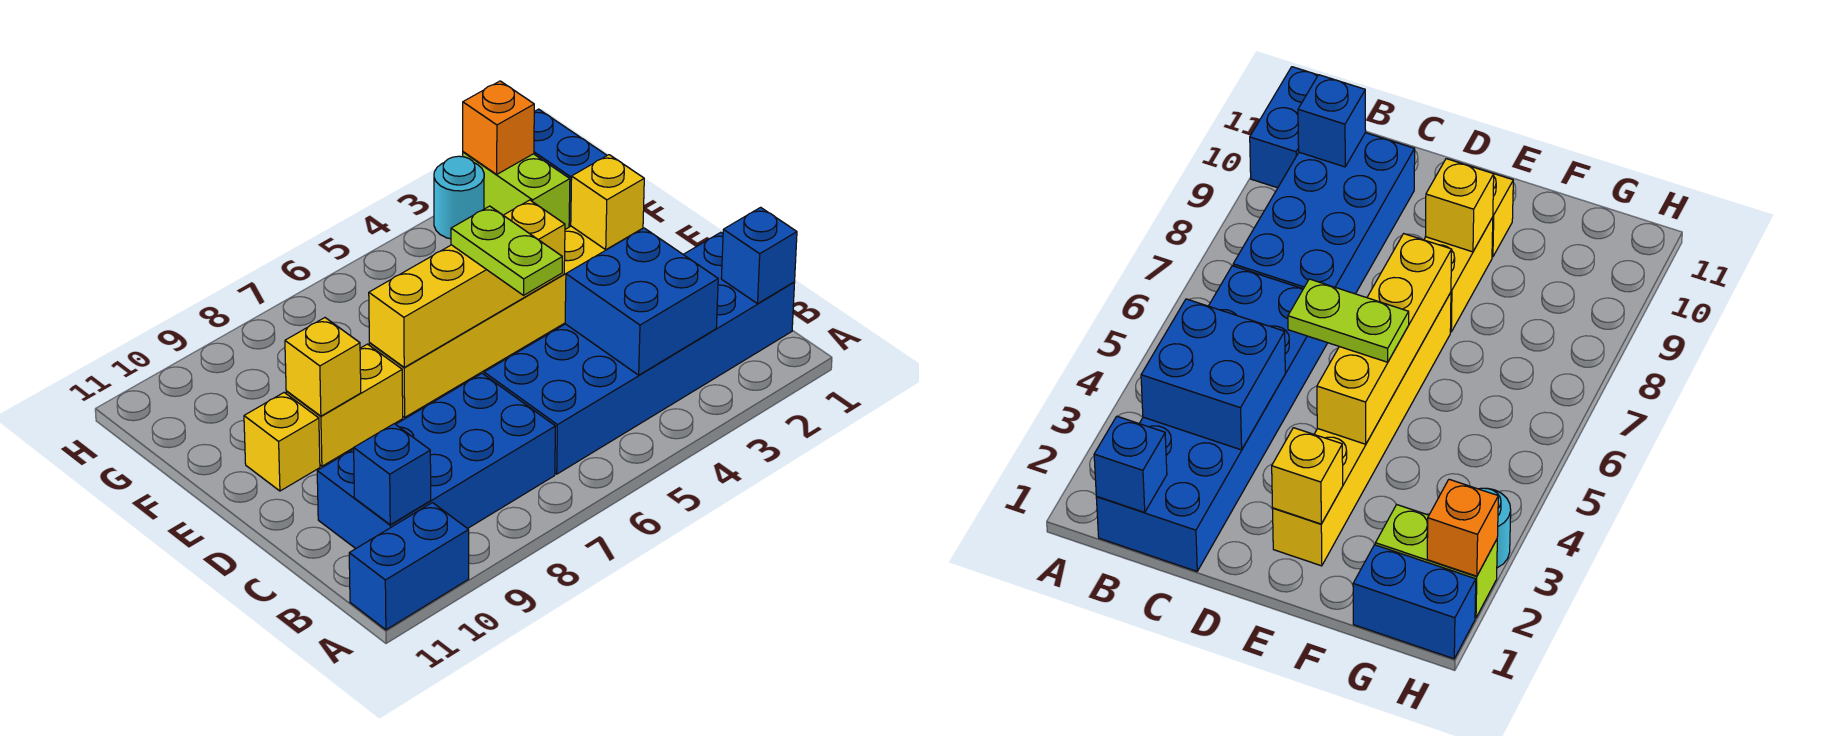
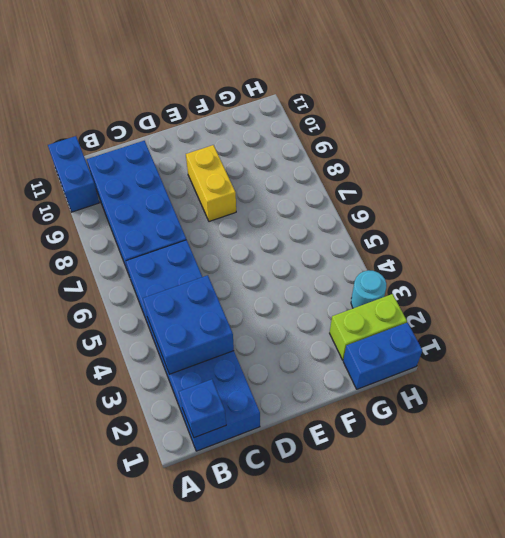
none -> yellow 1x6 brick [369,226,643,417]
none -> yellow 1x1 brick [244,393,320,491]
none -> blue 1x1 brick [354,424,431,525]

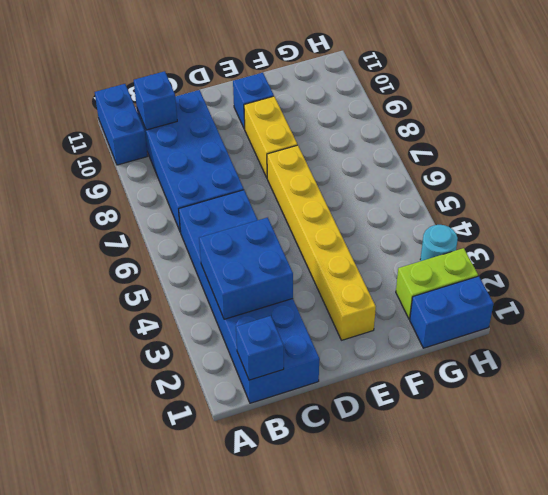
blue 1x1 brick [233,73,274,129] -> yellow 1x1 brick [244,393,320,491]
none -> yellow 1x1 brick [571,155,644,250]
none -> yellow 1x4 brick [369,200,565,367]
none -> yellow 1x1 brick [285,318,361,416]

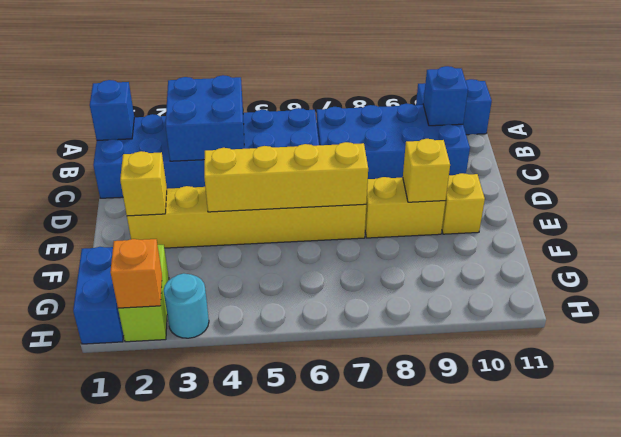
none -> lime 1x2 plate [451,206,562,295]

